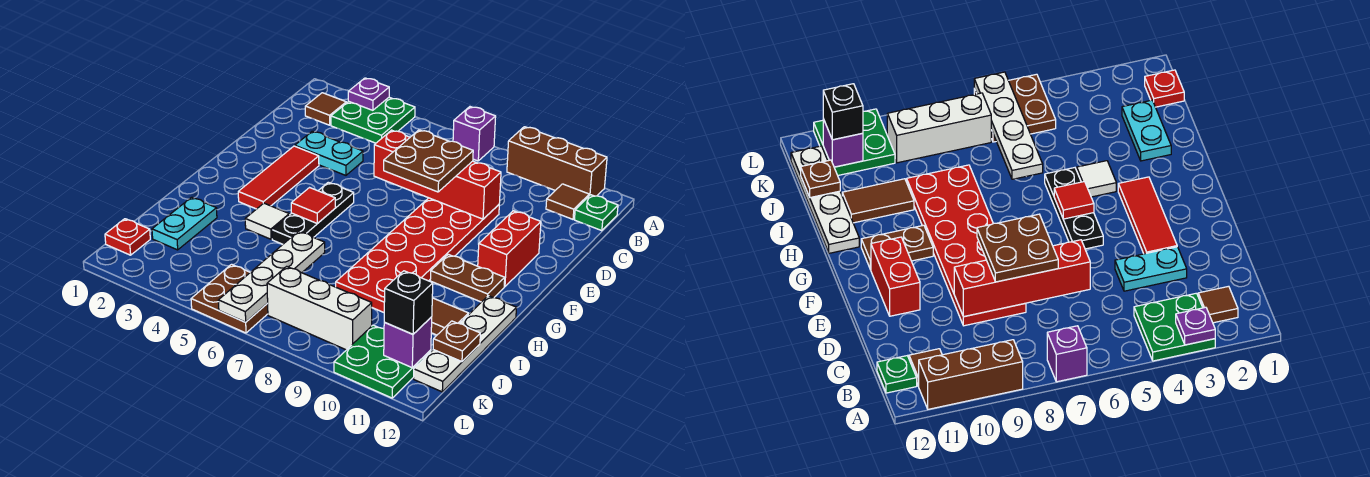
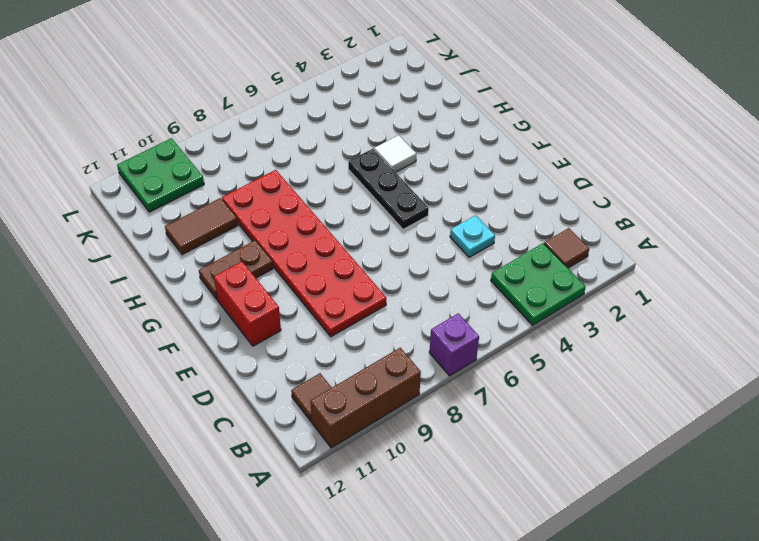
cyan 1x1 plate [450,215,495,257] -> cyan 1x2 plate [295,131,363,175]
none -> green 1x1 plate [574,195,618,231]
none -> red 1x3 tile [238,146,319,209]
none -> white 1x4 plate [414,296,516,392]

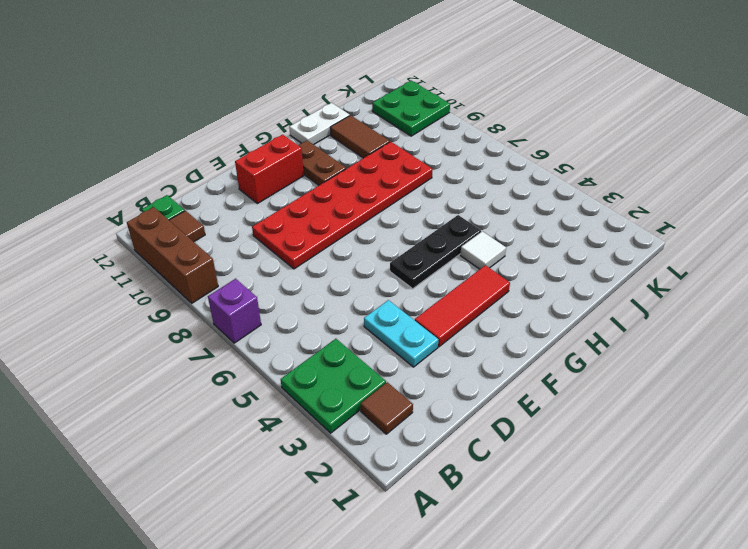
white 1x2 plate [289,103,350,145] -> white 1x4 plate [414,296,516,392]
none -> cyan 1x2 plate [152,197,217,250]
none -> red 1x1 plate [105,219,150,255]
none -> brown 2x2 plate [191,264,268,333]

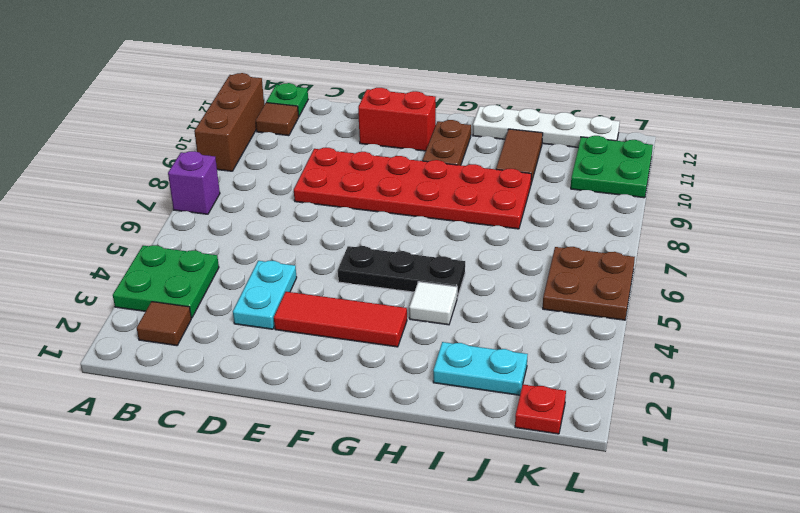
none -> white 1x3 brick [267,266,372,350]
none -> purple 1x1 plate [348,78,389,110]
none -> red 1x4 brick [374,130,501,219]

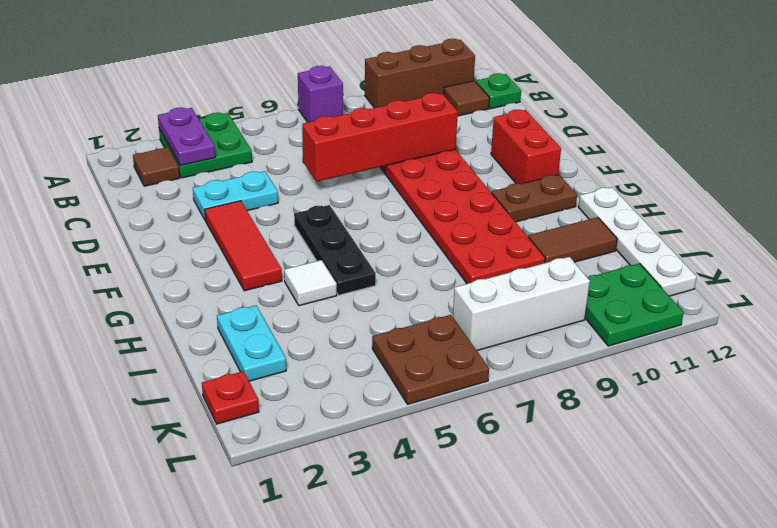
purple 1x2 plate [158,108,215,165] -> purple 1x1 plate [348,78,389,110]
none -> red 1x1 tile [291,188,335,223]
none -> white 1x4 plate [218,231,325,322]
none -> brown 1x1 plate [433,321,480,362]

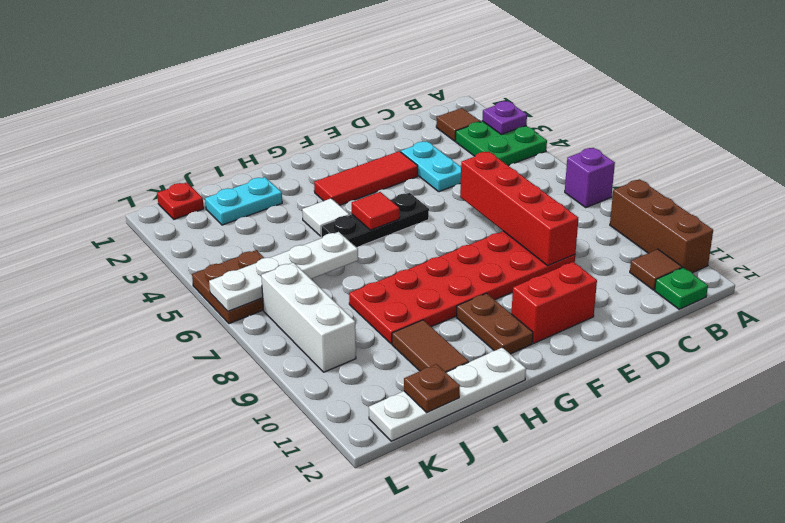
none -> green 2x2 plate [334,325,431,398]
none -> purple 1x1 brick [384,317,432,368]
none -> brown 2x2 plate [384,130,473,192]

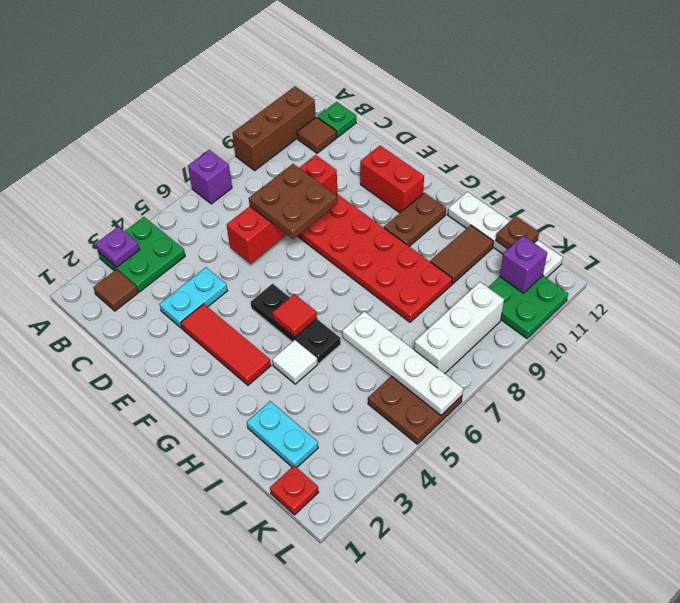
none -> black 1x1 brick [384,271,433,334]

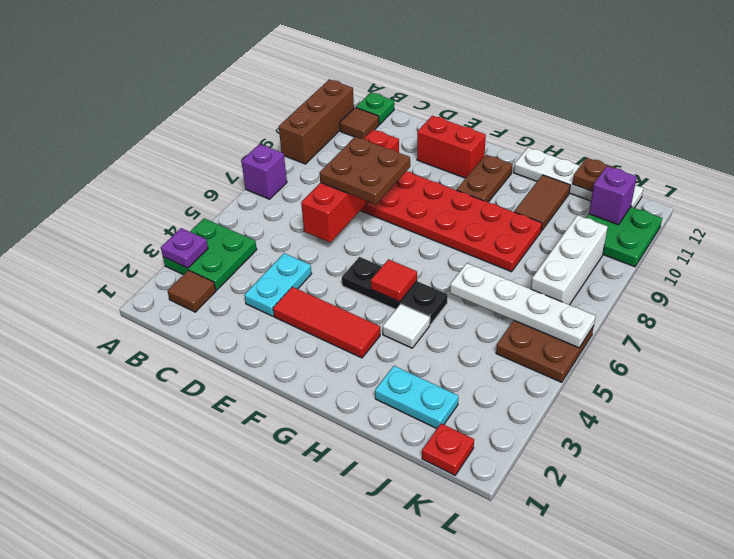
none -> black 1x1 brick [384,271,433,334]

